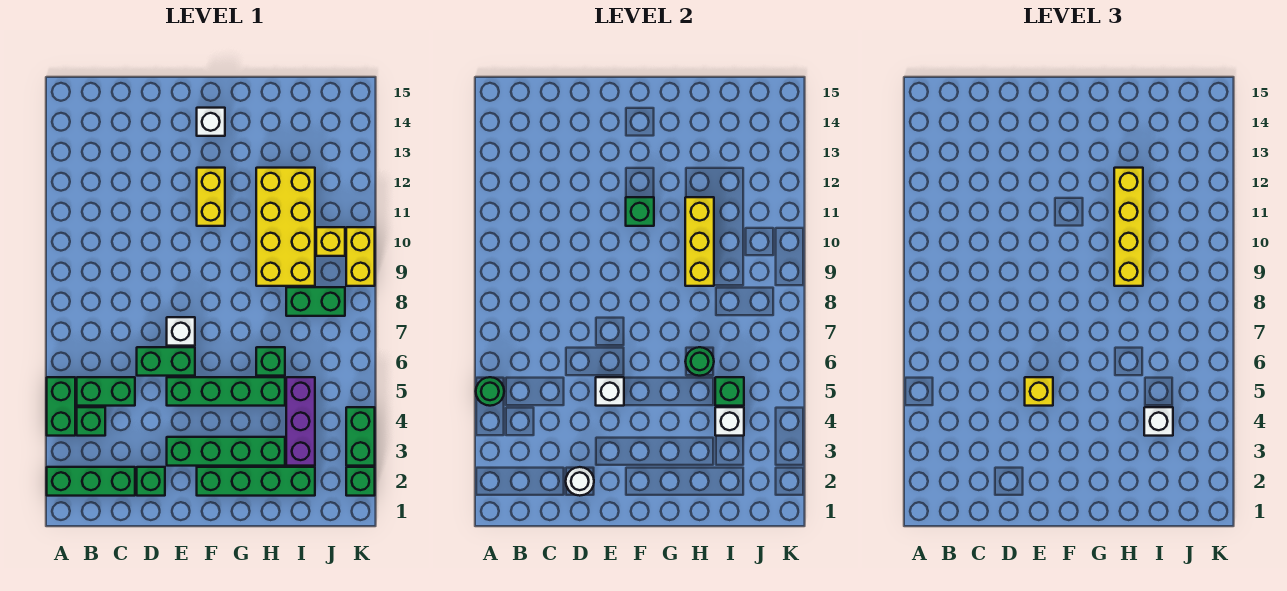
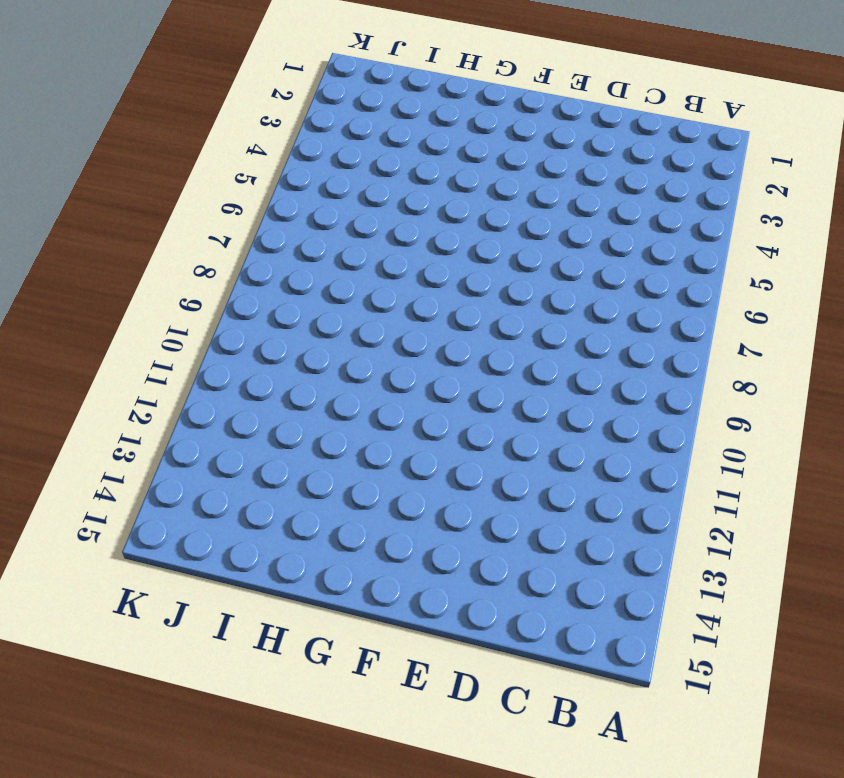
none -> green 1x3 brick [47,467,135,496]
none -> green 1x2 brick [47,377,75,436]
none -> green 1x1 brick [77,407,105,436]
none -> green 1x2 brick [77,377,135,406]

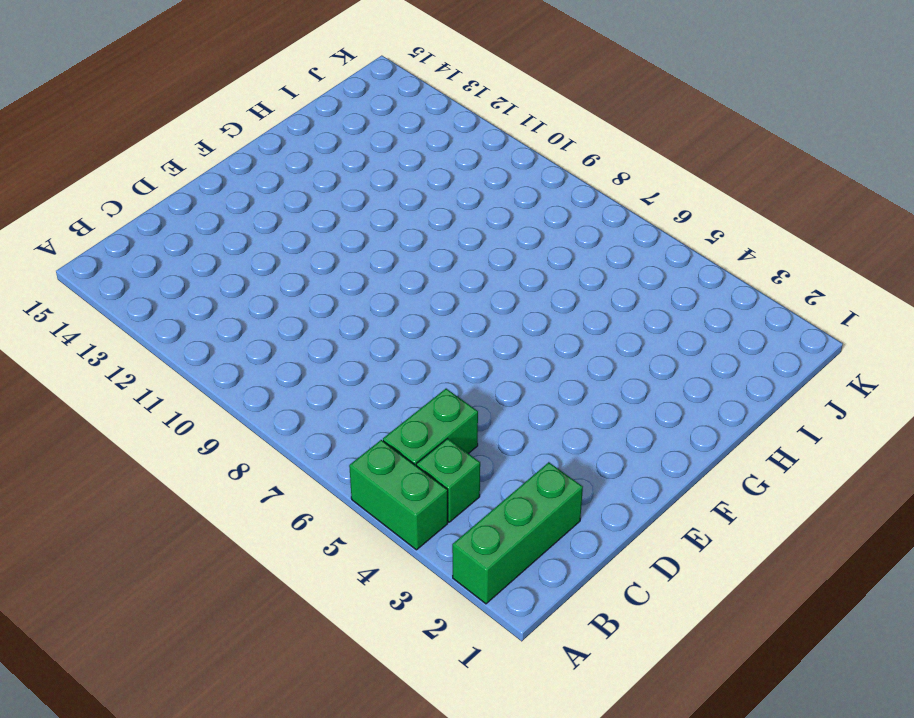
none -> green 1x1 brick [137,467,165,496]
none -> green 1x2 brick [137,347,195,376]
none -> green 1x4 brick [167,437,285,466]
none -> green 1x4 brick [167,377,285,406]

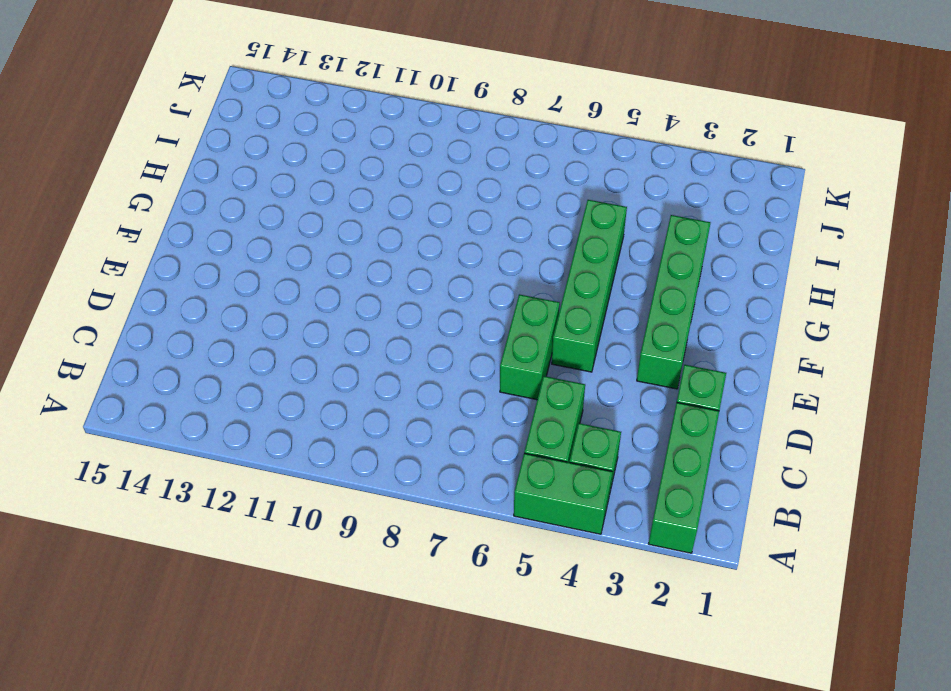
none -> white 1x1 brick [167,317,195,346]
none -> green 1x4 brick [197,467,315,496]
none -> yellow 1x2 brick [197,168,225,226]
none -> white 1x1 brick [197,108,225,136]

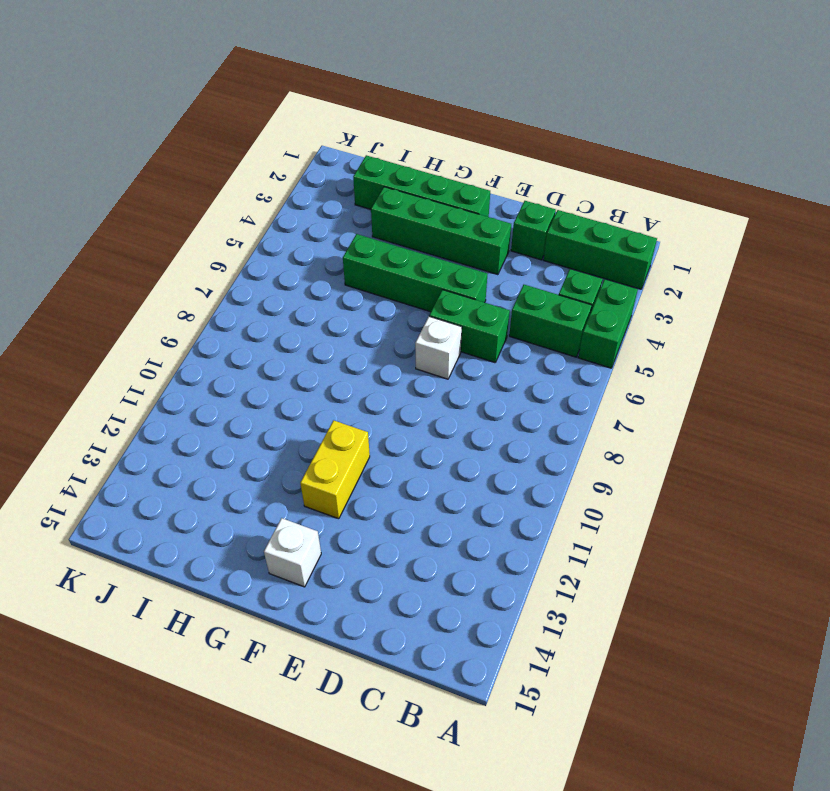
none -> green 1x1 brick [256,347,285,376]
none -> yellow 2x4 brick [256,168,315,286]
none -> purple 1x3 brick [286,377,315,466]
none -> green 1x2 brick [286,287,345,316]

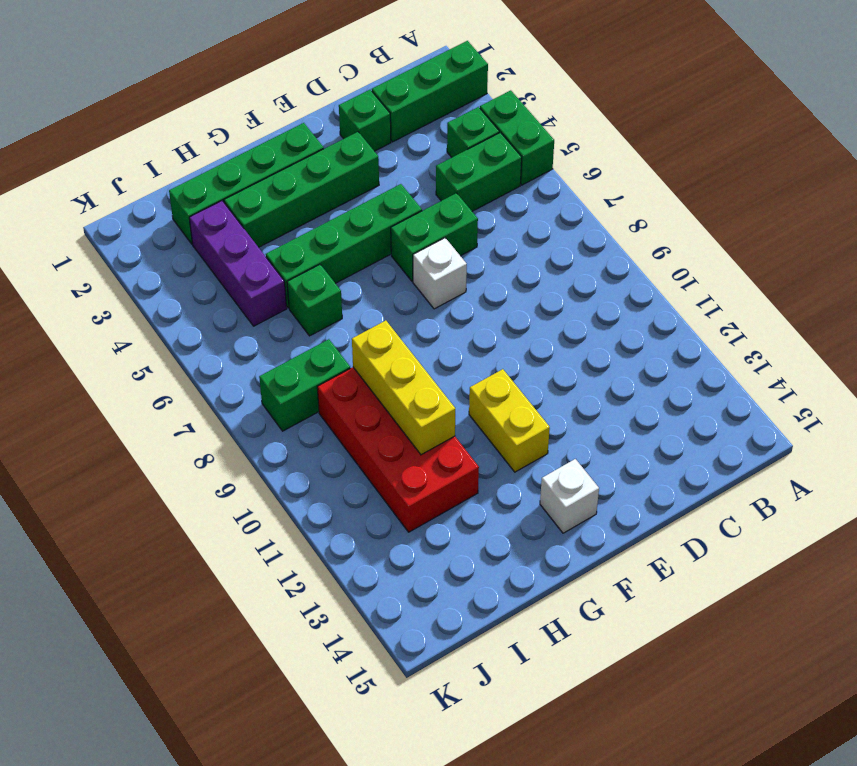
red 2x4 brick [317,367,479,532] -> yellow 2x4 brick [256,168,315,286]
none -> yellow 1x1 brick [316,227,345,256]
none -> green 1x1 brick [346,467,375,496]
none -> green 1x2 brick [346,407,375,466]
none -> yellow 1x2 brick [346,227,375,286]

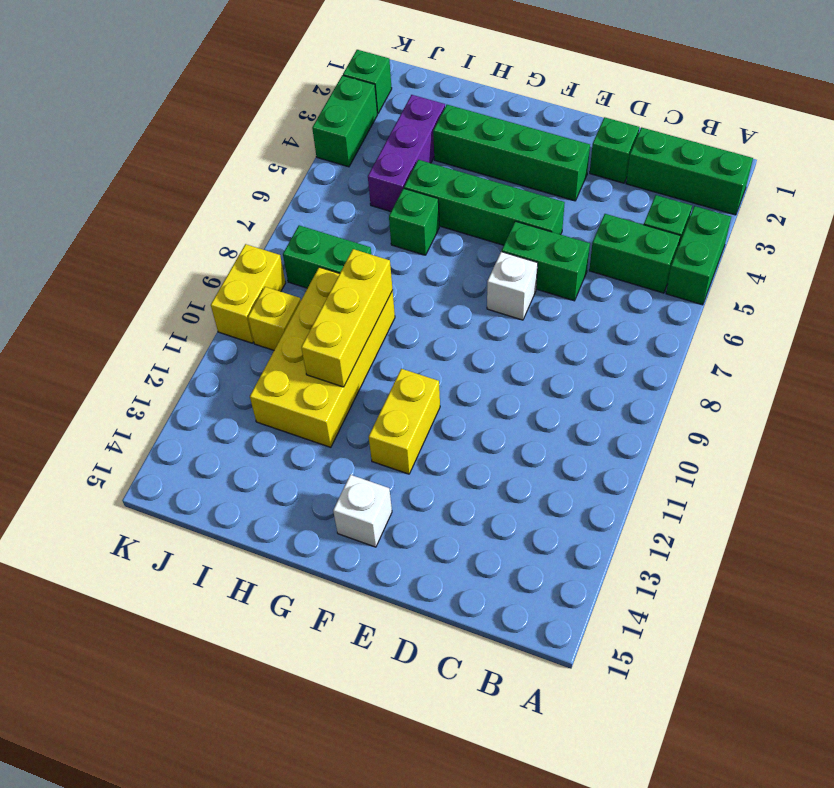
none -> green 1x4 brick [197,467,315,496]
none -> green 1x1 round brick [476,377,504,406]
none -> white 1x1 round brick [566,467,594,496]
none -> white 1x1 brick [596,377,624,406]

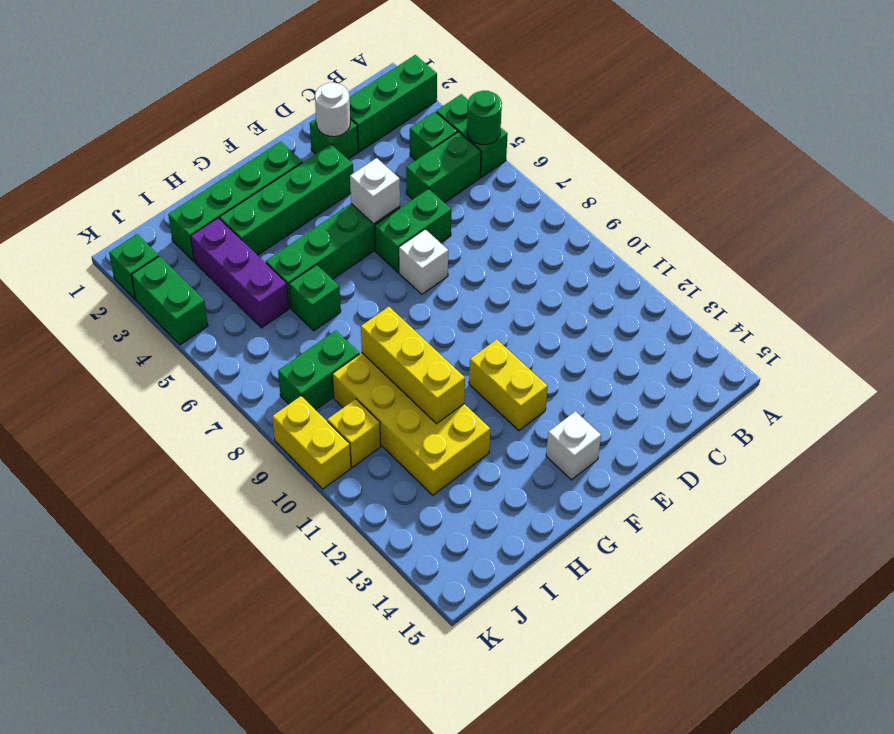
none -> green 1x1 brick [626,197,654,226]
none -> green 1x1 round brick [685,347,714,376]
none -> white 1x1 brick [715,407,744,436]
none -> green 1x1 brick [715,377,744,406]

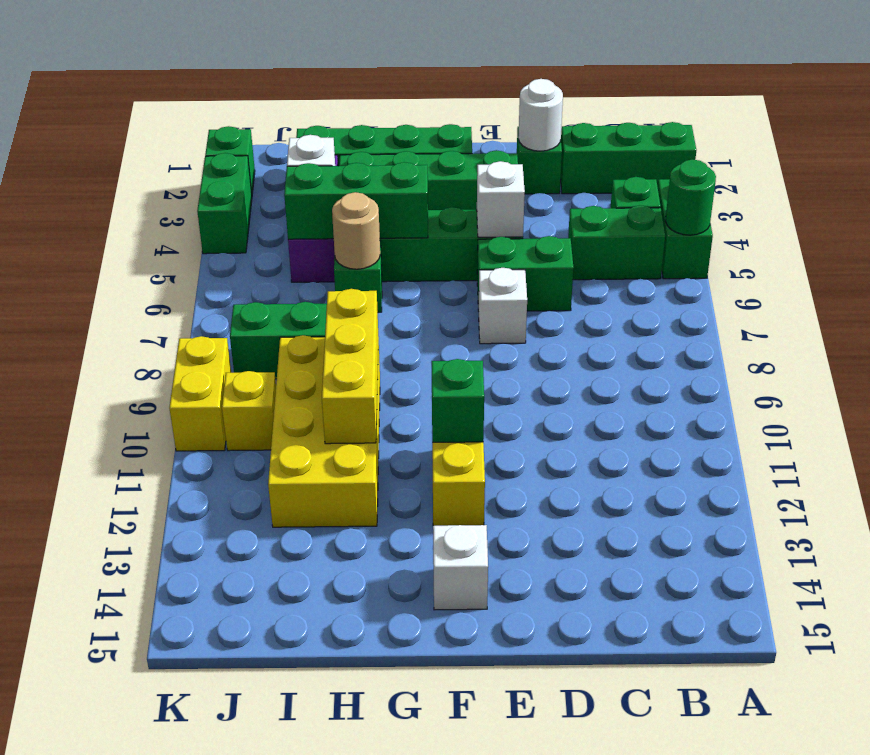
green 1x3 brick [284,162,428,239] -> green 1x1 brick [715,377,744,406]
tan 1x1 round brick [332,192,380,269] -> green 1x1 round brick [685,347,714,376]
none -> yellow 1x1 brick [1025,377,1053,406]
none -> yellow 1x4 brick [1114,168,1143,286]
none -> white 1x1 brick [1144,407,1173,436]

